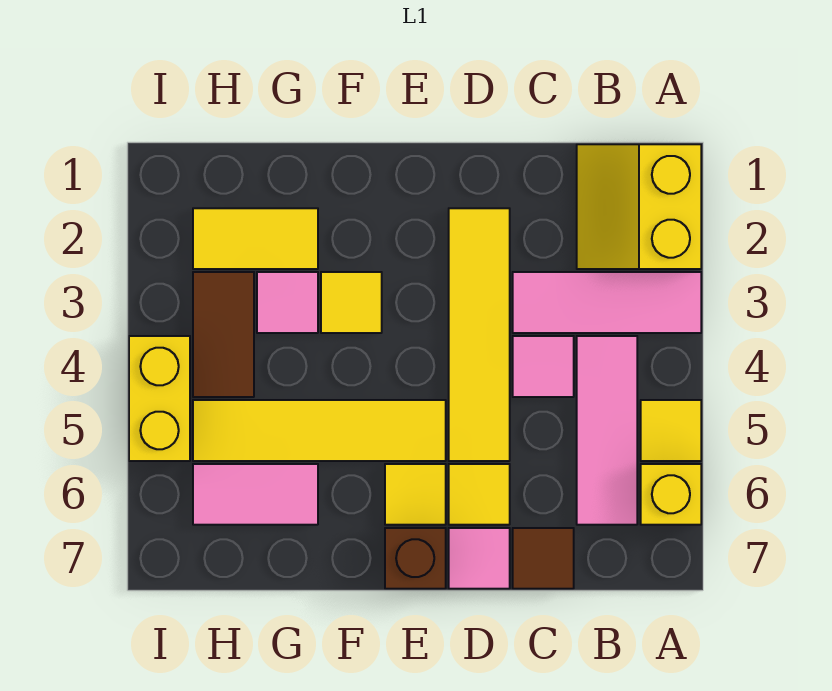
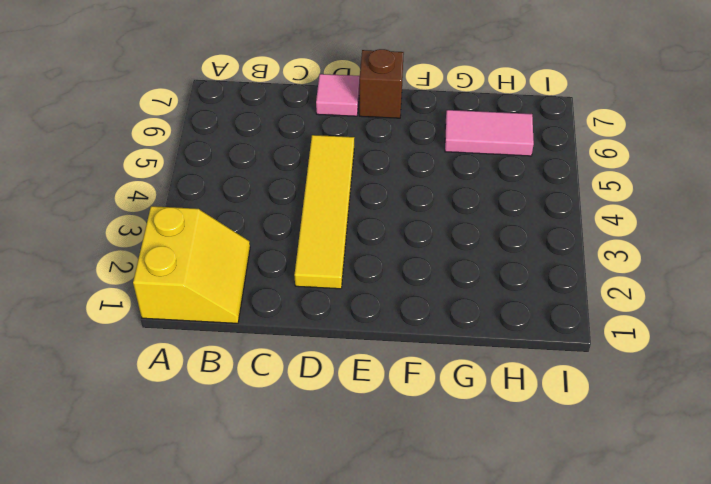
none -> pink 1x3 tile [513,272,701,333]
none -> yellow 1x1 tile [641,400,701,461]
none -> yellow 1x1 brick [641,464,701,525]

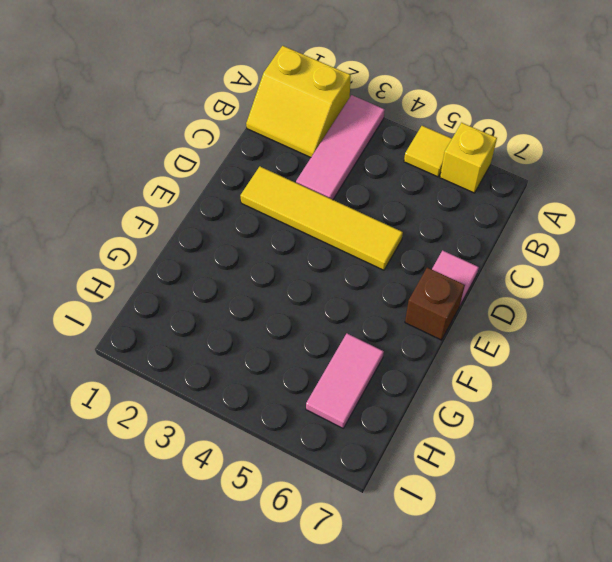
none -> pink 1x3 tile [577,336,637,525]
none -> pink 1x1 tile [513,336,574,397]
none -> brown 1x1 tile [513,528,574,589]

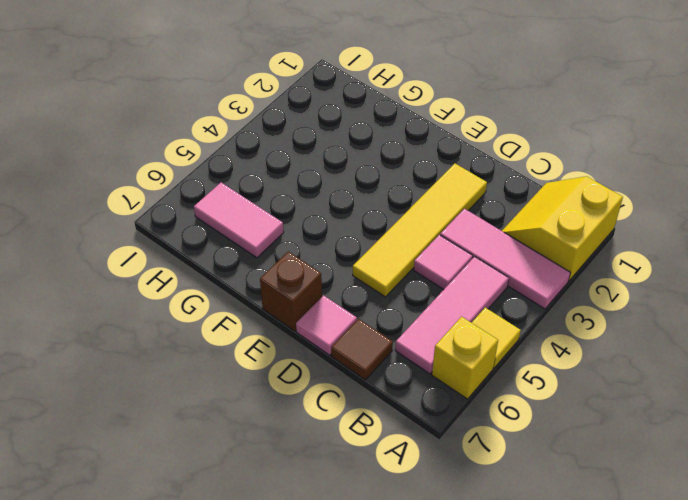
none -> yellow 1x1 tile [449,464,510,525]
none -> yellow 1x4 tile [193,400,446,461]
none -> yellow 1x1 tile [385,464,446,525]

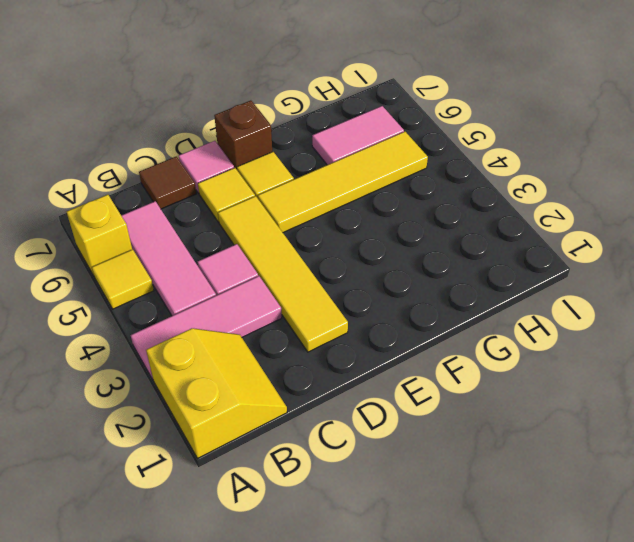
none -> yellow 1x1 tile [321,272,382,333]
none -> yellow 1x2 tile [193,208,318,269]
none -> pink 1x1 tile [257,272,318,333]

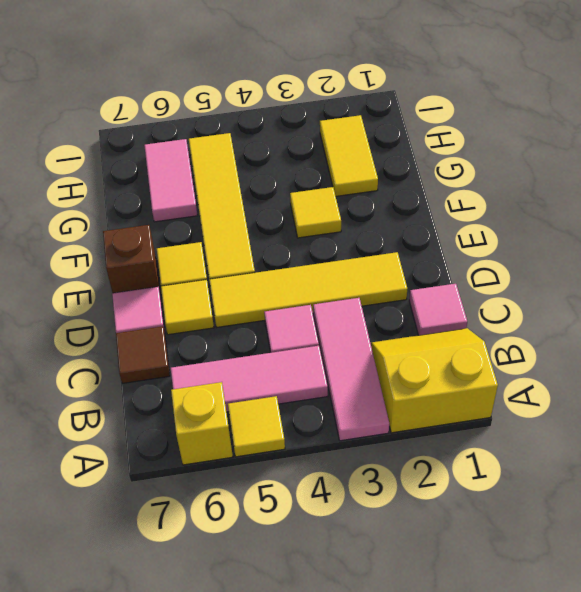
pink 1x1 tile [409,284,467,335] -> pink 1x1 tile moved to [257,272,318,333]
none -> brown 1x2 tile [193,272,254,397]
none -> yellow 1x2 brick [129,336,190,461]

